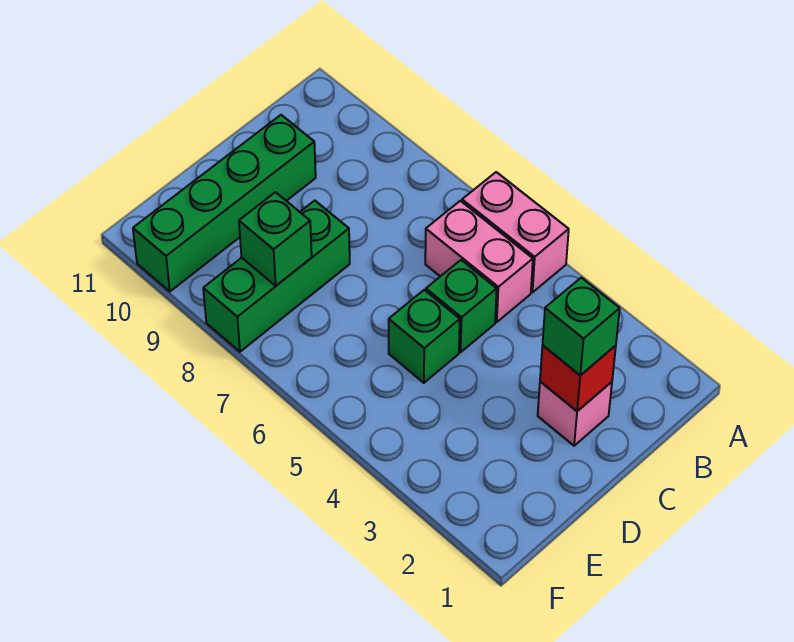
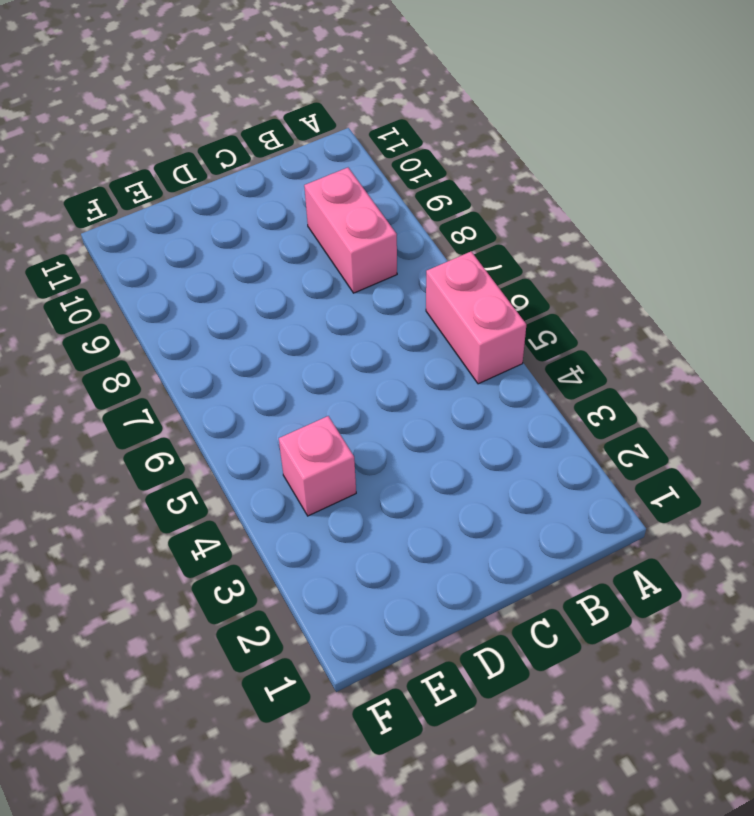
pink 1x2 brick [304,168,397,293] -> pink 1x2 brick moved to [425,201,533,322]
pink 1x1 brick [279,416,356,516] -> pink 1x1 brick moved to [538,381,612,446]
none -> green 1x1 brick [426,260,497,352]
none -> green 1x4 brick [133,115,316,291]

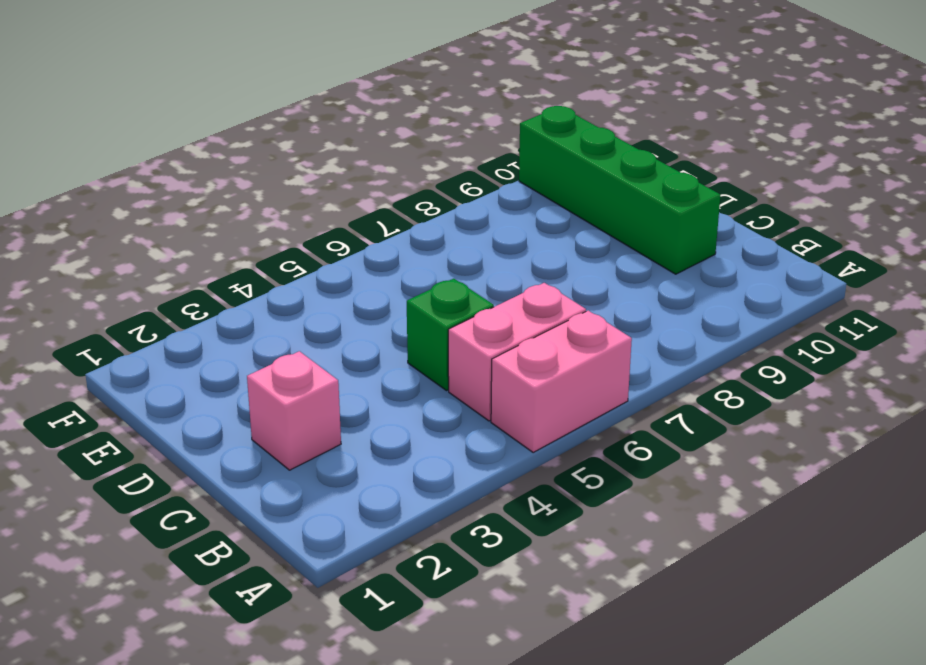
none -> green 1x1 brick [389,290,460,383]
none -> green 1x3 brick [203,201,350,352]

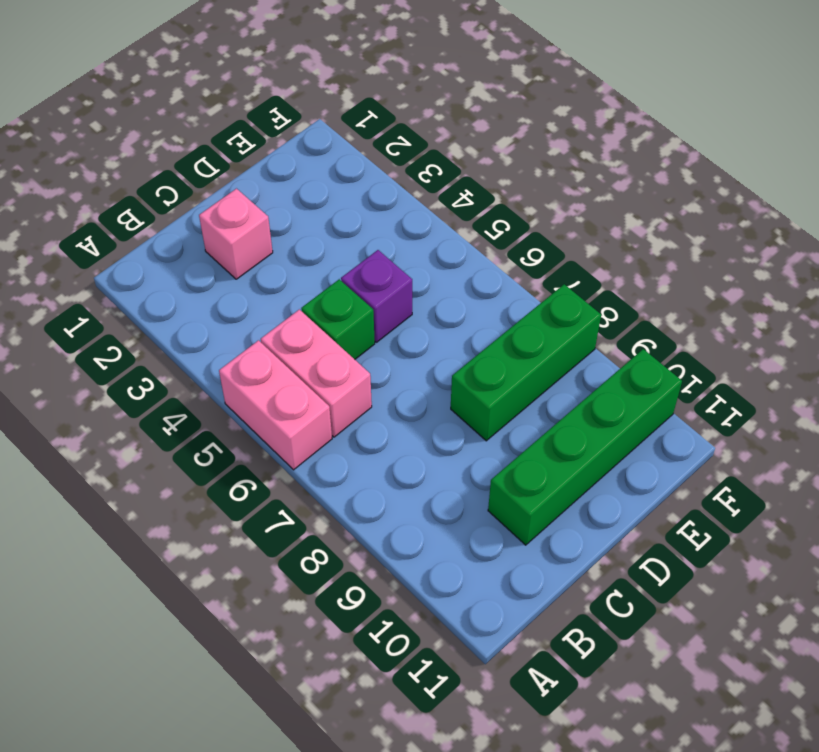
purple 1x1 brick [341,250,412,342] -> green 1x1 brick [389,290,460,383]
none -> red 1x1 brick [540,345,616,411]
none -> green 1x1 brick [239,192,312,286]

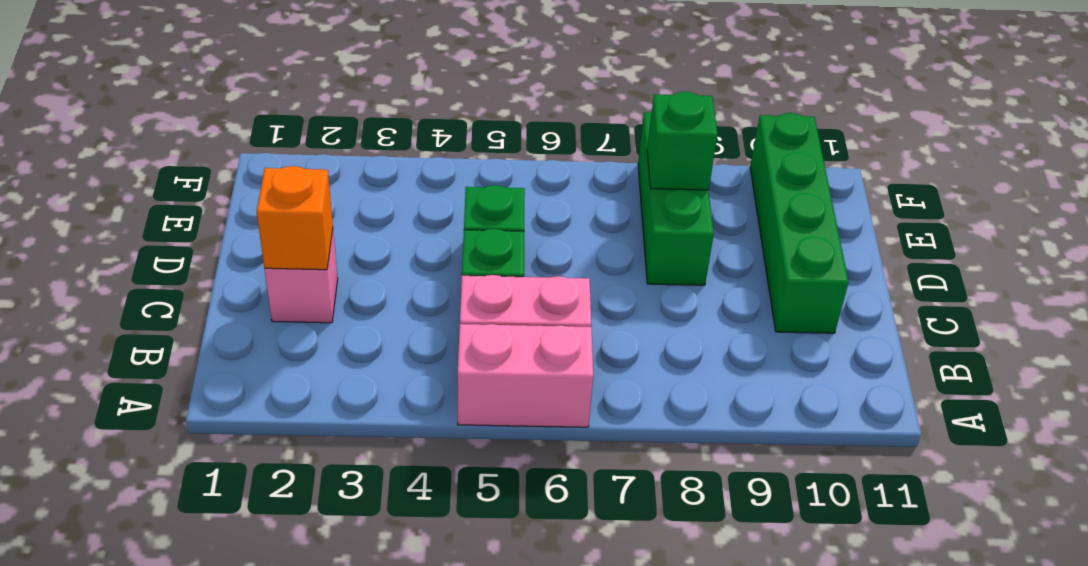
orange 1x1 brick [257,166,333,270] -> red 1x1 brick [540,345,616,411]
none -> green 1x1 brick [543,278,620,375]

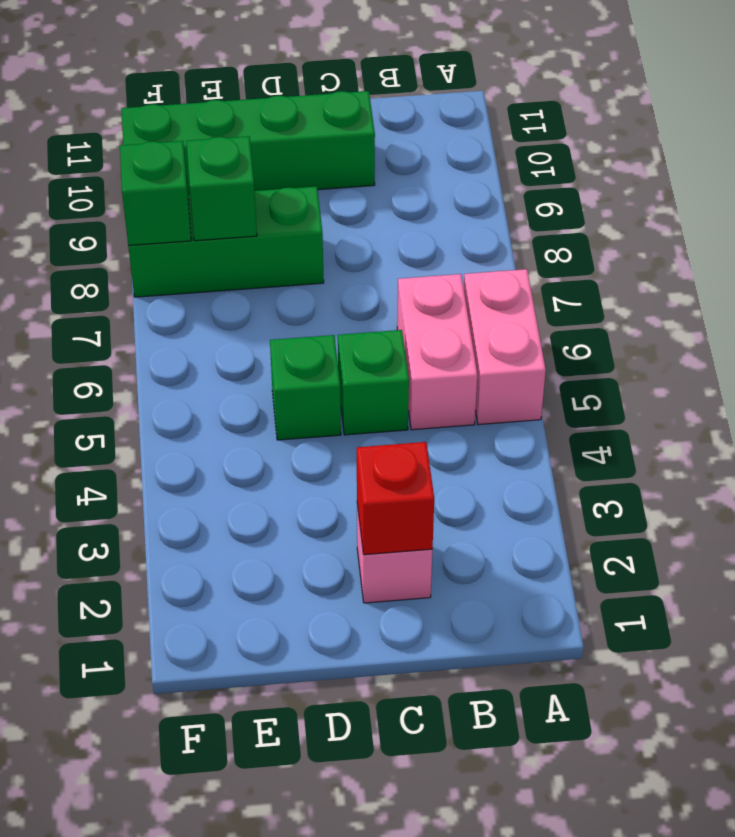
green 1x1 brick [120,141,191,246] -> green 1x1 brick moved to [543,278,620,375]

